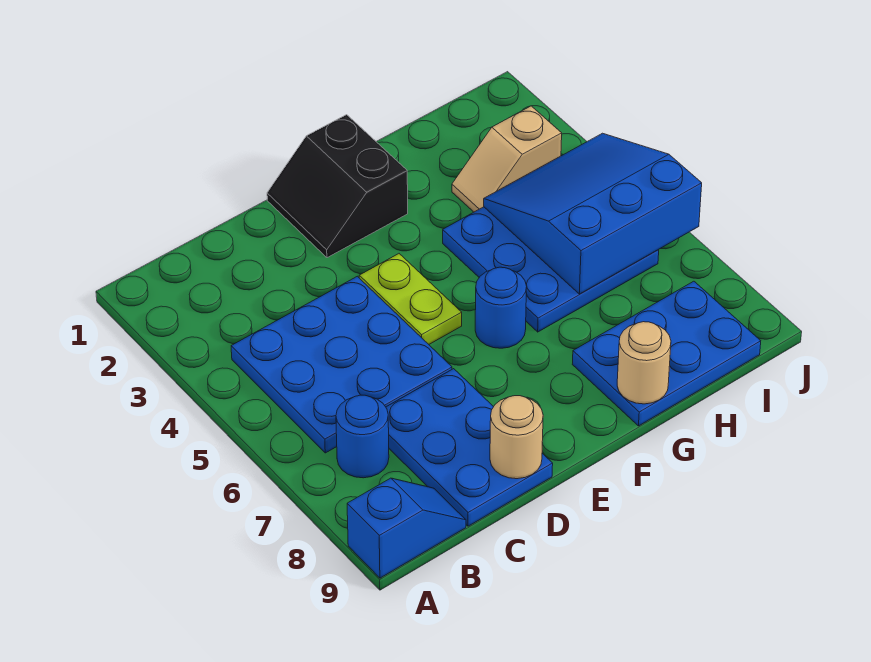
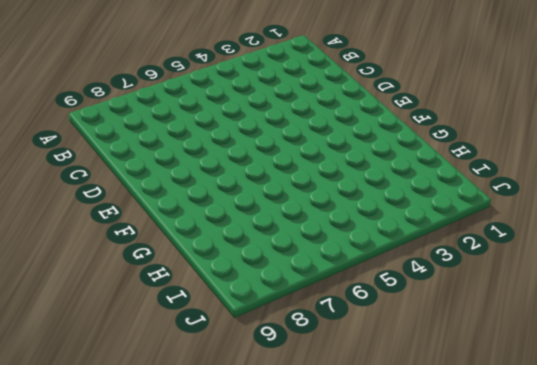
none -> blue 1x2 slope [347,478,466,578]
none -> blue 3x3 plate [231,276,452,453]
none -> blue 1x1 round brick [336,395,389,478]

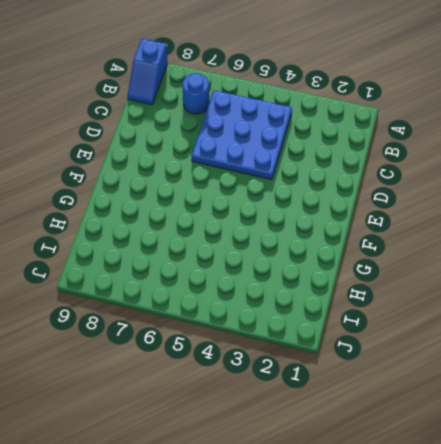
none -> blue 2x3 plate [386,369,553,526]
none -> black 2x2 slope [267,115,408,258]
none -> lime 1x2 plate [359,254,462,344]

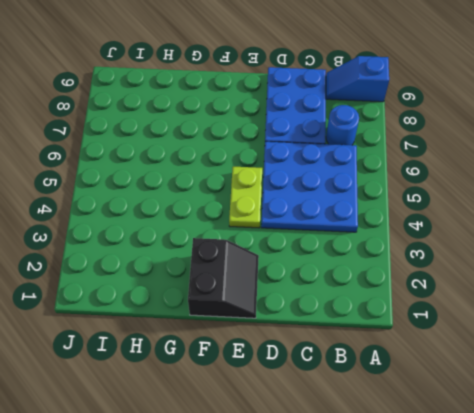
none -> blue 1x1 round brick [475,267,527,348]
none -> blue 3x3 plate [443,207,659,332]
none -> blue 2x3 plate [572,281,761,426]

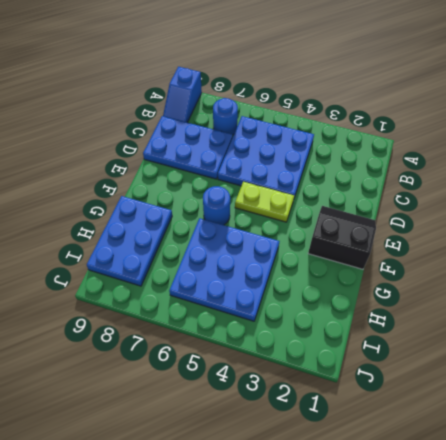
none -> tan 1x2 slope [452,106,562,212]
none -> tan 1x1 round brick [490,396,543,479]
none -> tan 1x1 round brick [617,322,671,404]

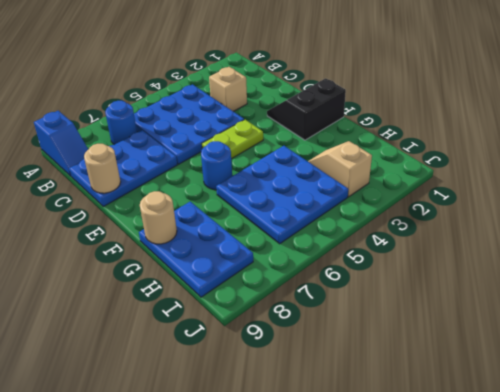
tan 1x1 brick [209,67,247,111] -> none
none -> blue 3x3 slope [484,133,702,294]

